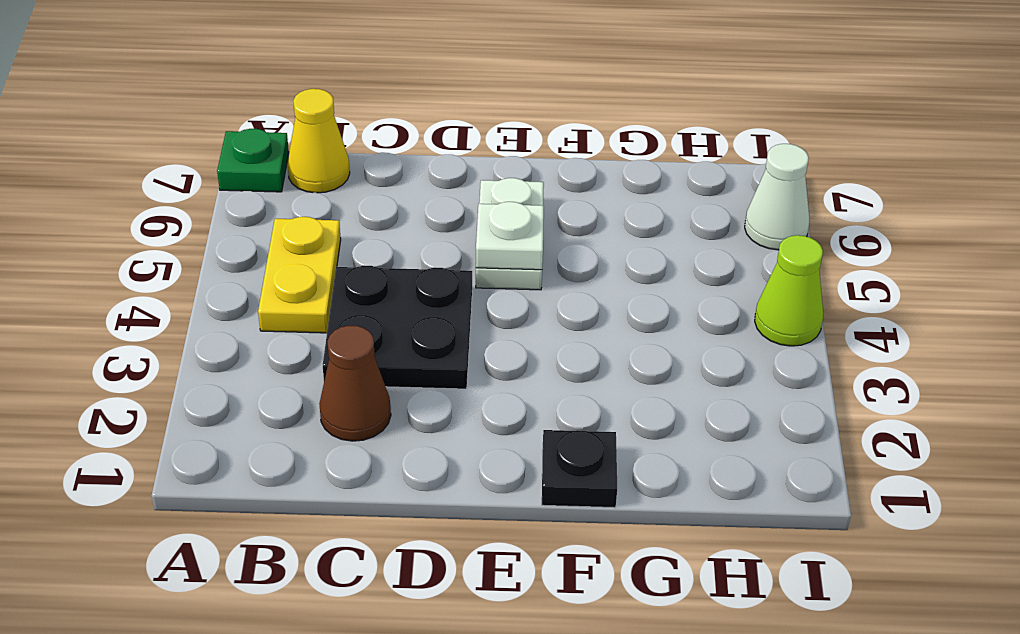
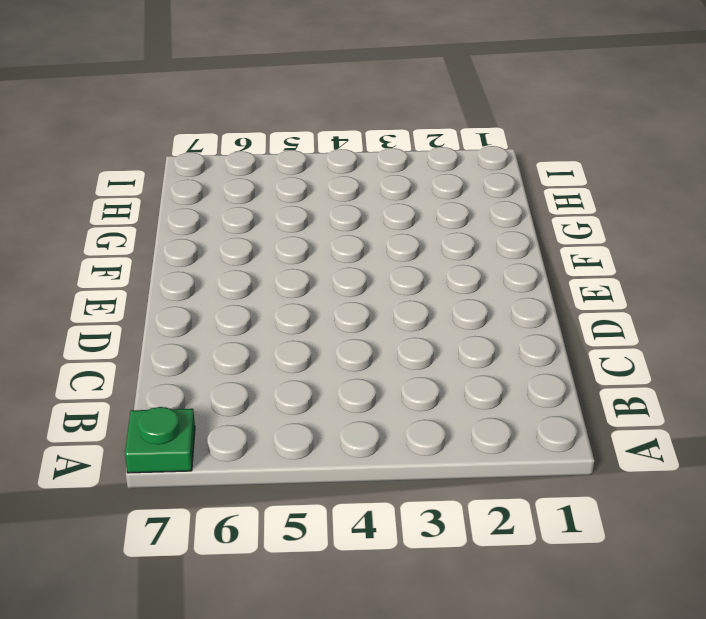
none -> yellow 1x2 plate [258,217,341,333]
none -> yellow 1x1 cone [288,89,350,193]

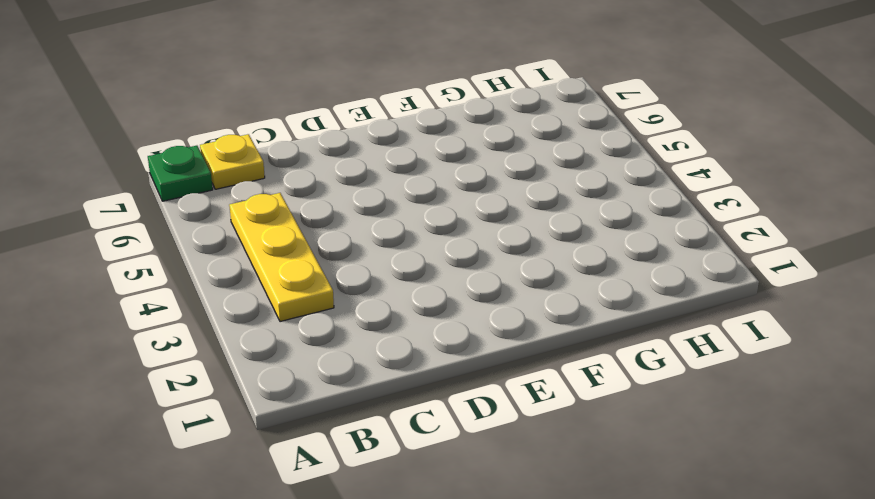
yellow 1x3 plate [229,193,334,322] -> yellow 1x2 plate [258,217,341,333]
yellow 1x1 plate [200,134,265,189] -> yellow 1x1 cone [288,89,350,193]
none -> brown 1x1 cone [319,326,391,441]
none -> black 2x2 plate [323,265,472,389]

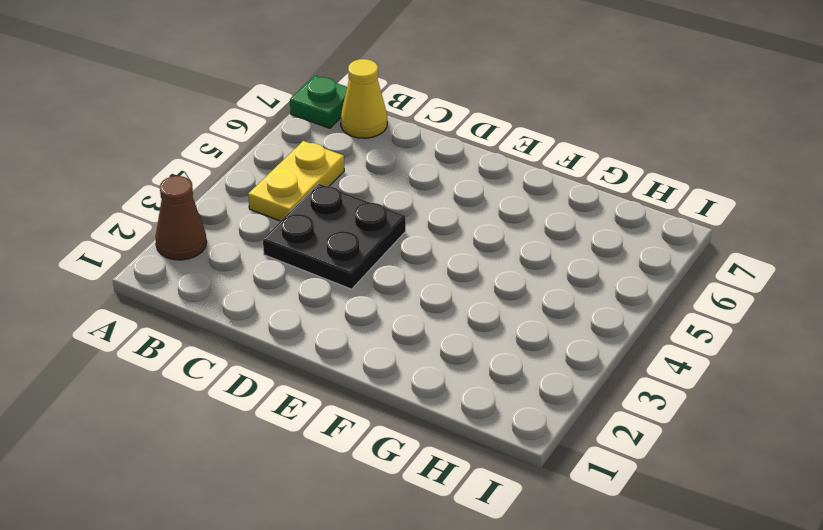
brown 1x1 cone [155,176,207,260] -> brown 1x1 cone moved to [319,326,391,441]
none -> white 1x2 plate [476,178,544,290]
none -> black 1x1 plate [542,430,617,508]

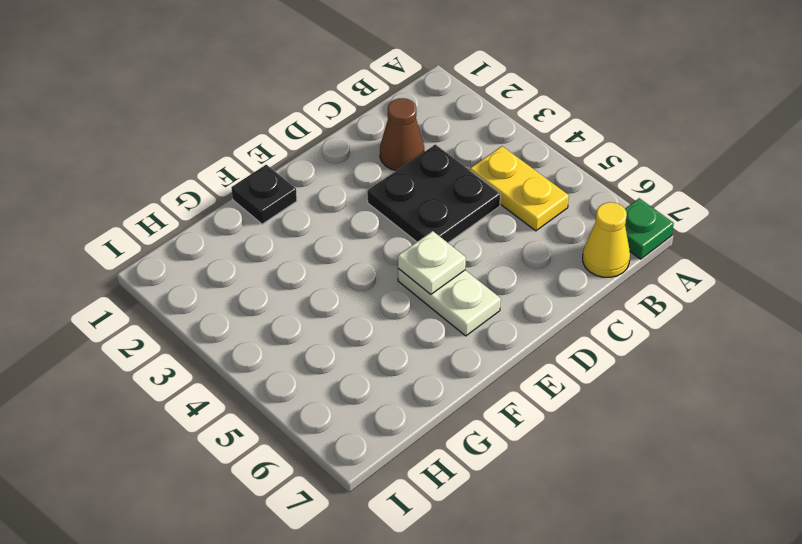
none -> lime 1x1 cone [755,235,823,346]
none -> white 1x1 cone [745,144,810,250]

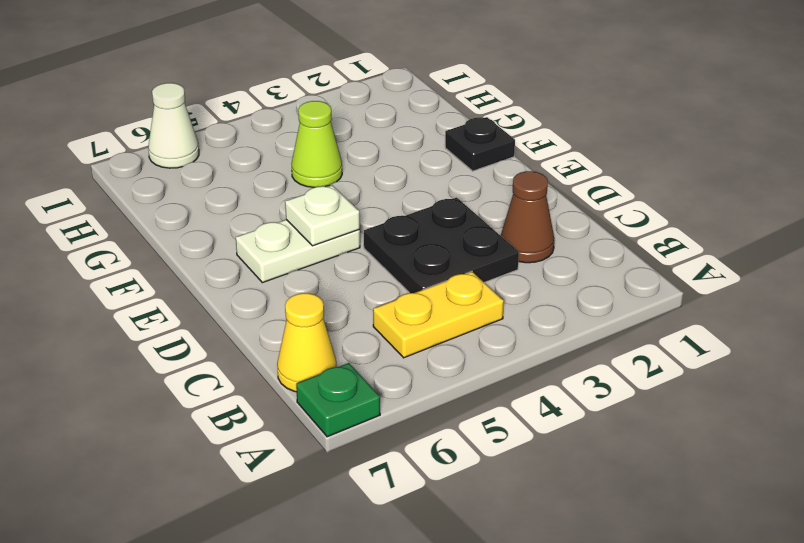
lime 1x1 cone [292,101,342,187] -> lime 1x1 cone moved to [755,235,823,346]

